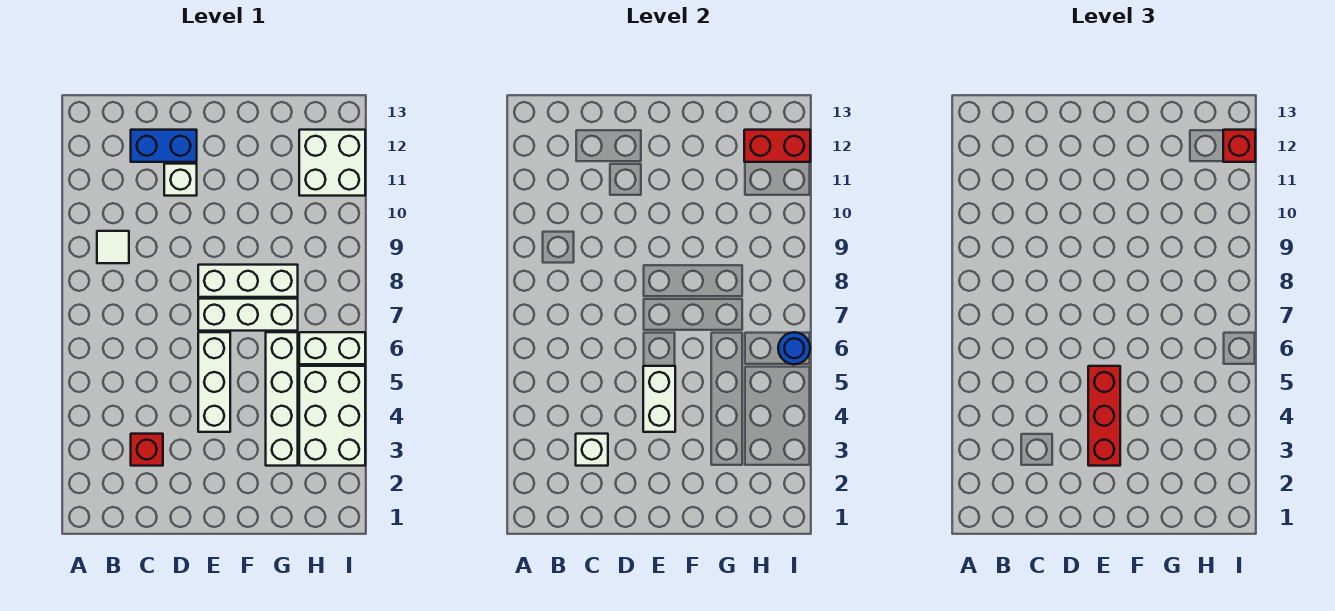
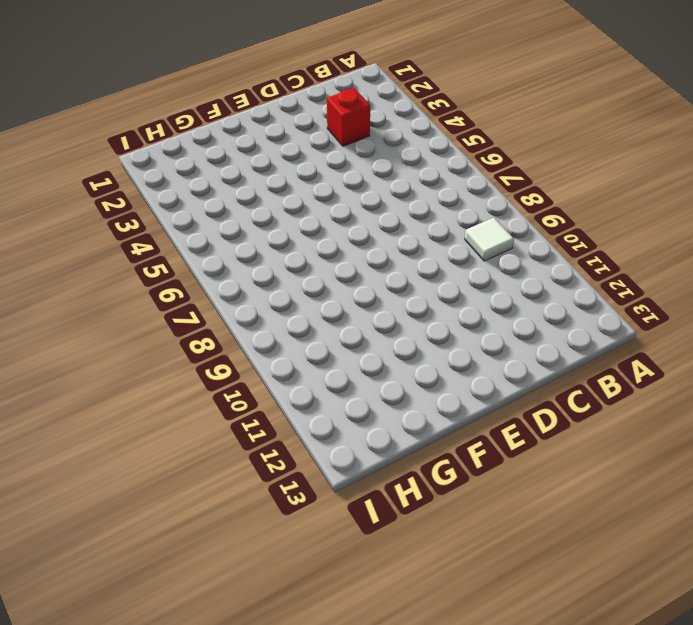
none -> blue 1x2 brick [131,130,197,162]
none -> white 1x1 brick [164,164,197,196]
none -> white 1x3 brick [198,332,230,432]

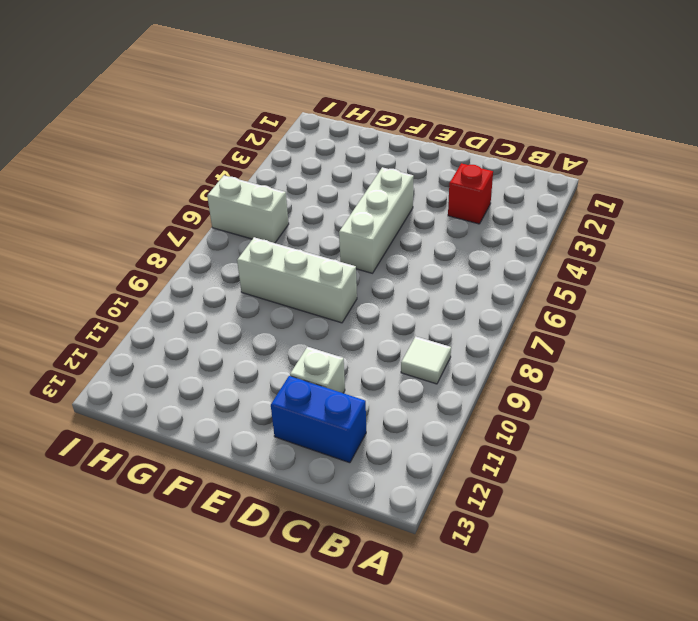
none -> white 1x3 brick [198,299,298,331]
none -> white 1x4 brick [266,332,298,466]
none -> white 2x3 brick [299,366,365,466]

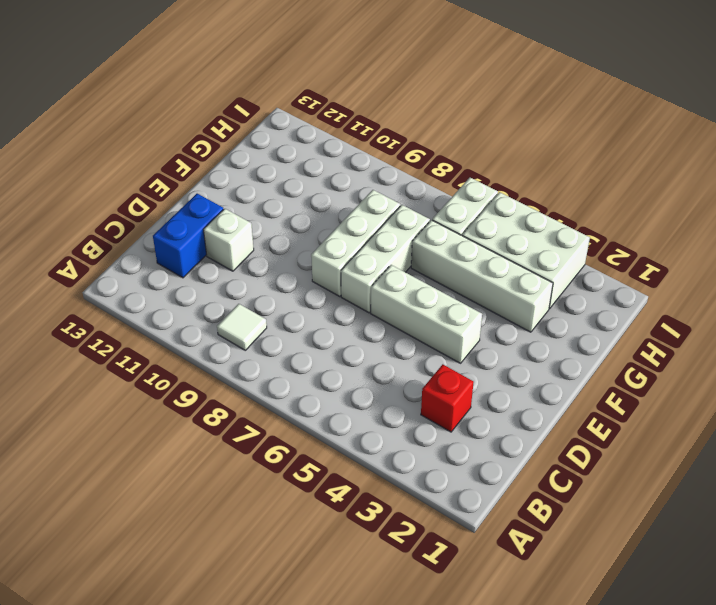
none -> white 2x2 brick [299,130,365,196]
none -> white 1x1 brick [576,434,608,466]
none -> white 1x2 brick [643,366,675,432]

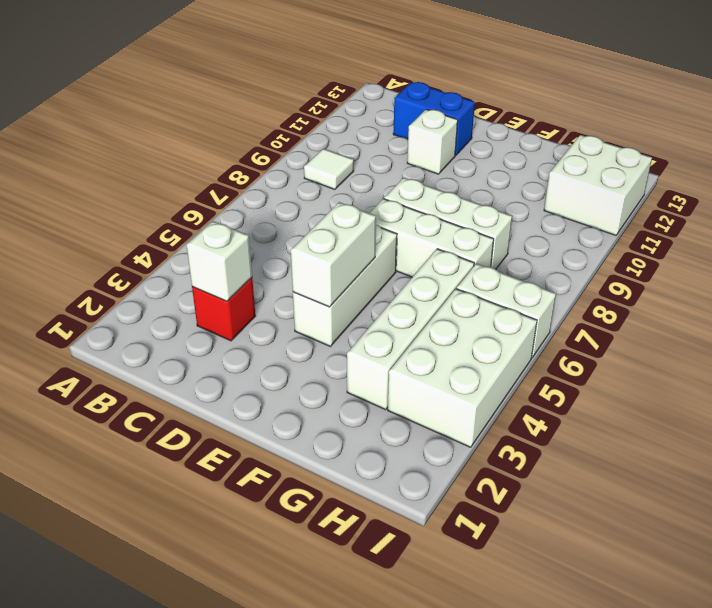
none -> red 1x2 brick [744,130,810,162]
none -> blue 1x1 round brick [778,332,810,364]
none -> red 1x3 brick [1088,366,1120,466]

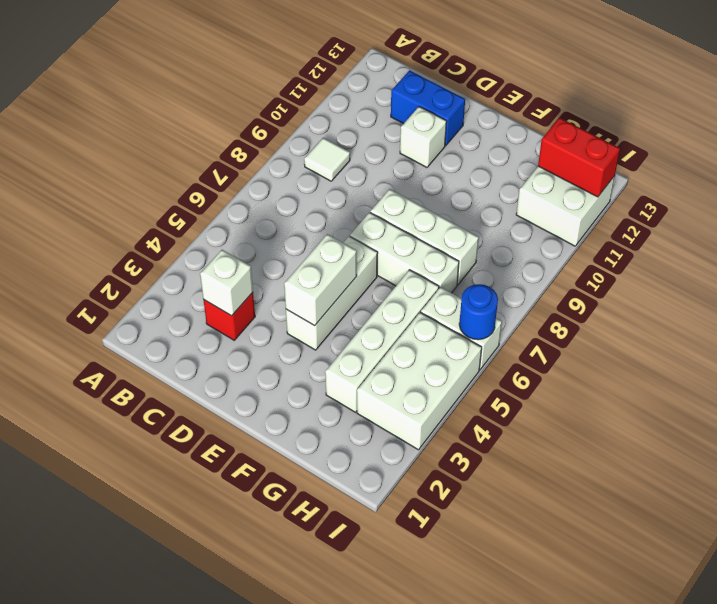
none -> red 1x3 brick [1088,366,1120,466]
none -> red 1x1 brick [1223,130,1255,162]

